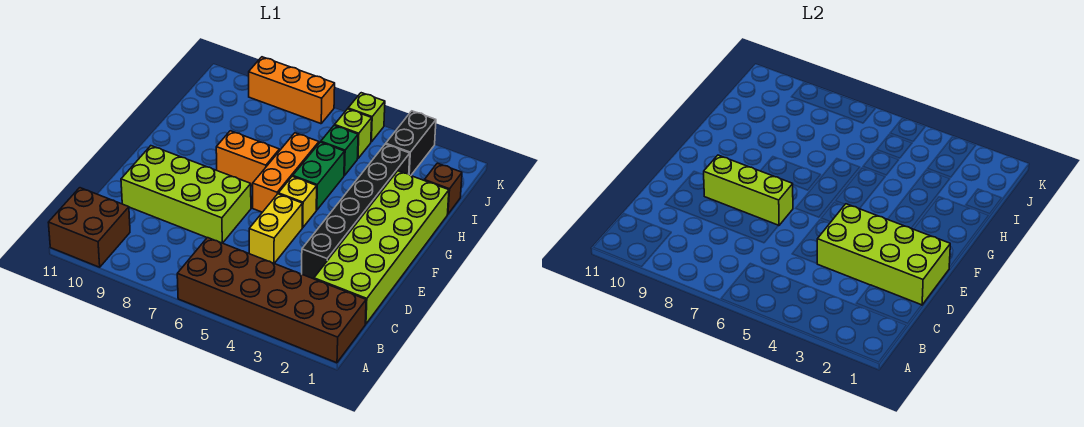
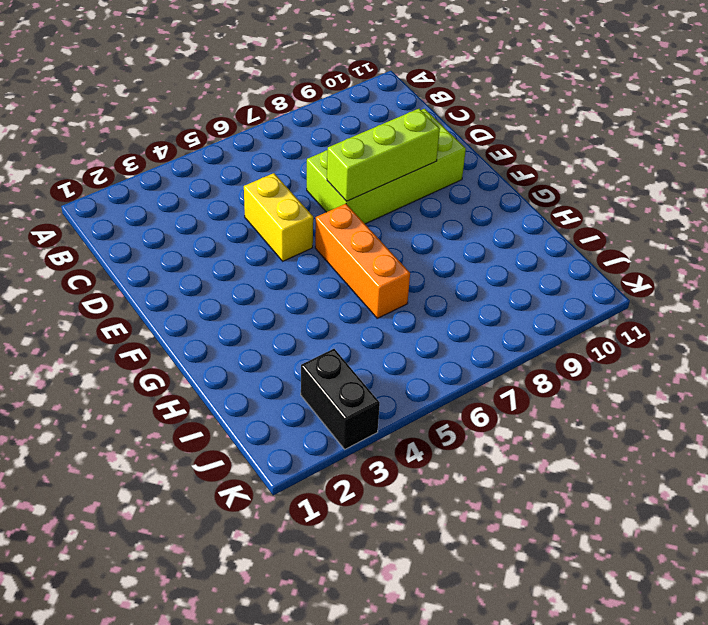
none -> brown 2x6 brick [177,238,366,363]
none -> brown 2x2 brick [48,188,130,267]
none -> lime 2x6 brick [314,171,449,324]

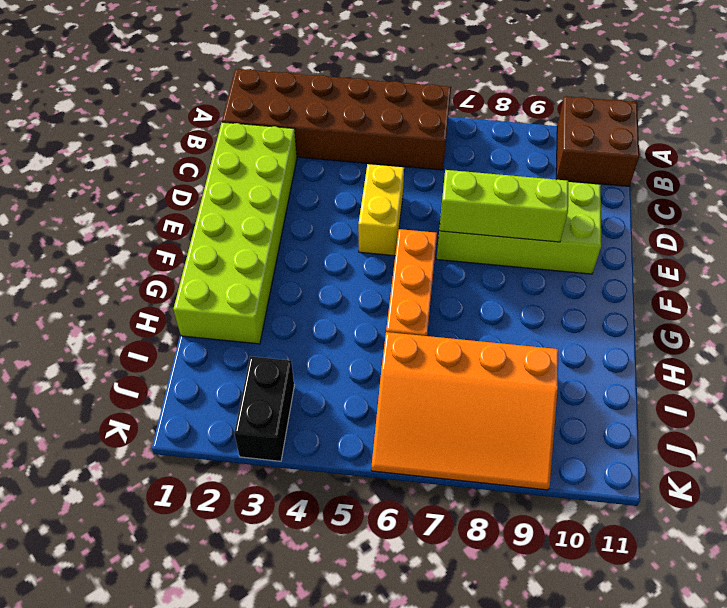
orange 3x4 slope [371,332,558,490] -> orange 1x3 brick [249,57,335,124]
none -> black 1x6 brick [302,144,410,279]
none -> yellow 1x1 brick [278,176,317,228]
none -> green 1x2 brick [293,142,345,210]

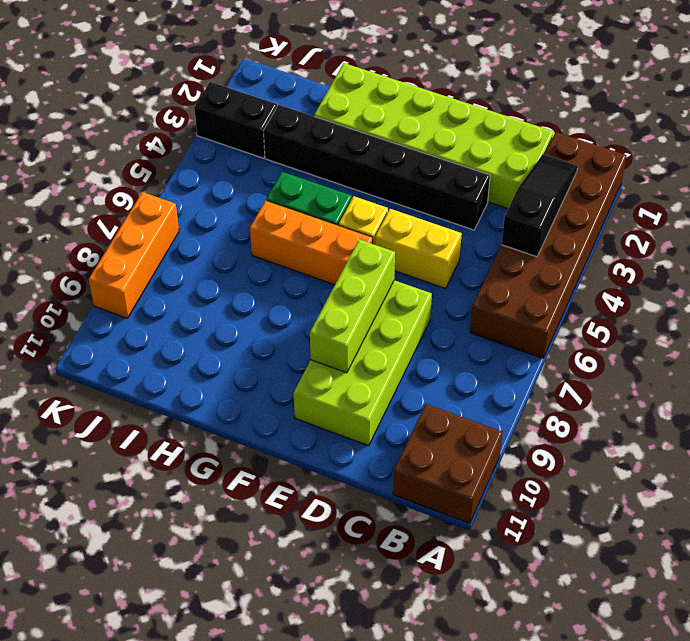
black 1x3 slope [502,154,578,257] -> none
none -> orange 1x2 brick [216,131,279,186]
none -> brown 1x1 brick [424,163,462,214]
none -> green 1x1 brick [321,125,358,176]

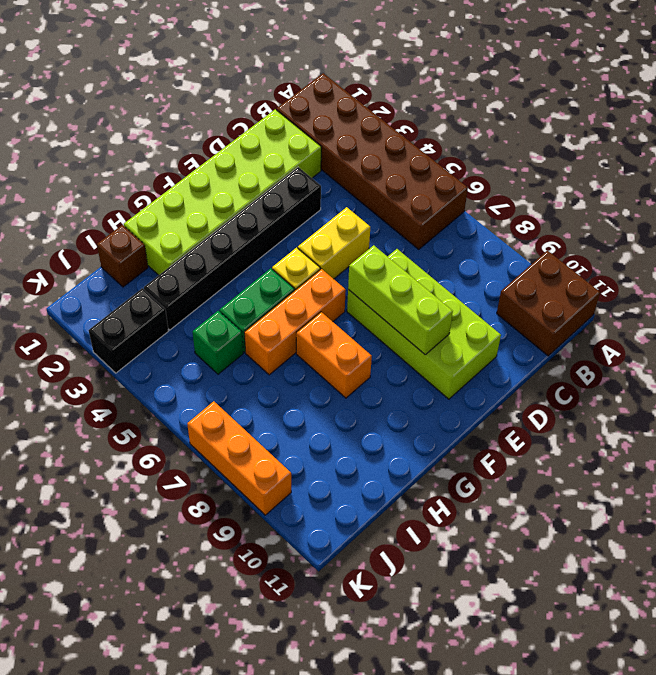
none -> lime 1x1 brick [335,109,372,159]
none -> lime 1x1 brick [348,93,385,142]
none -> lime 2x4 brick [817,204,950,305]

